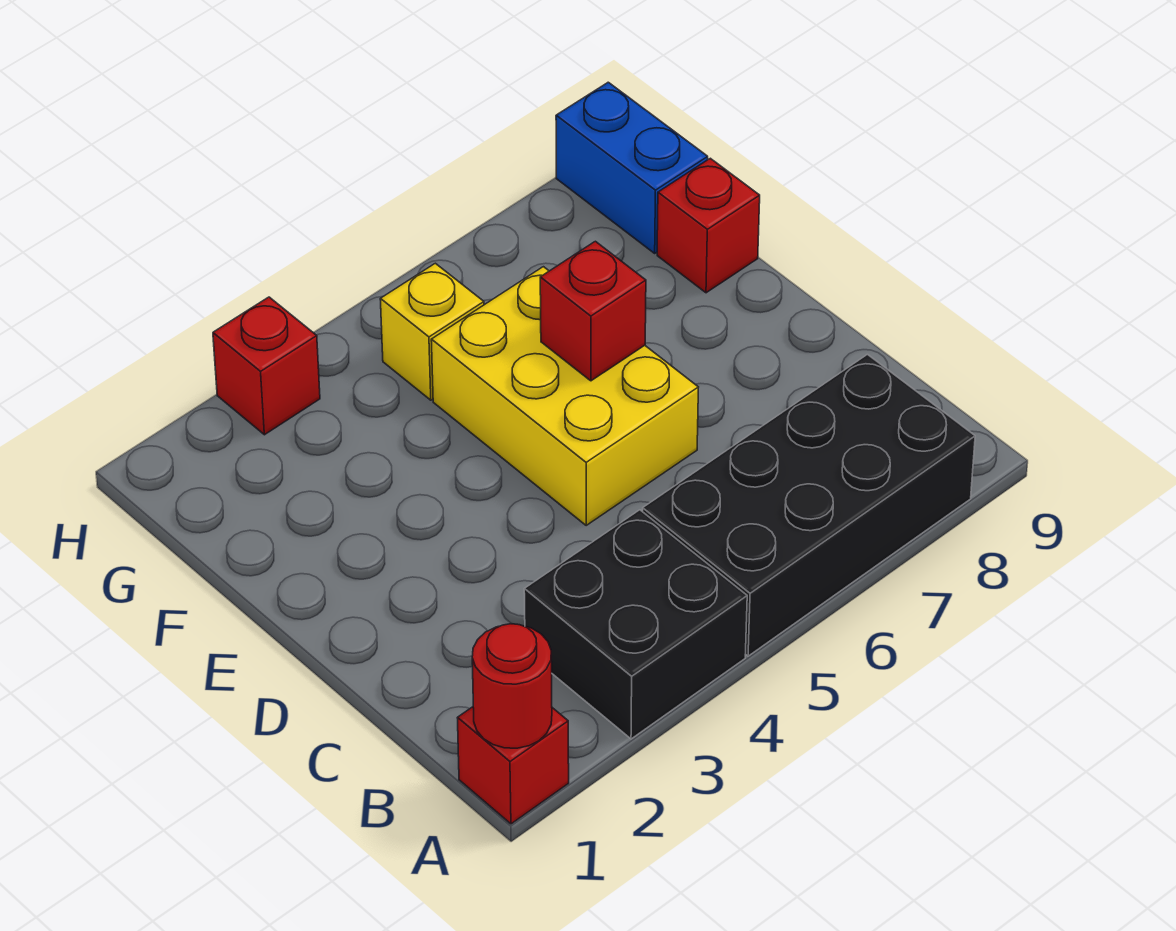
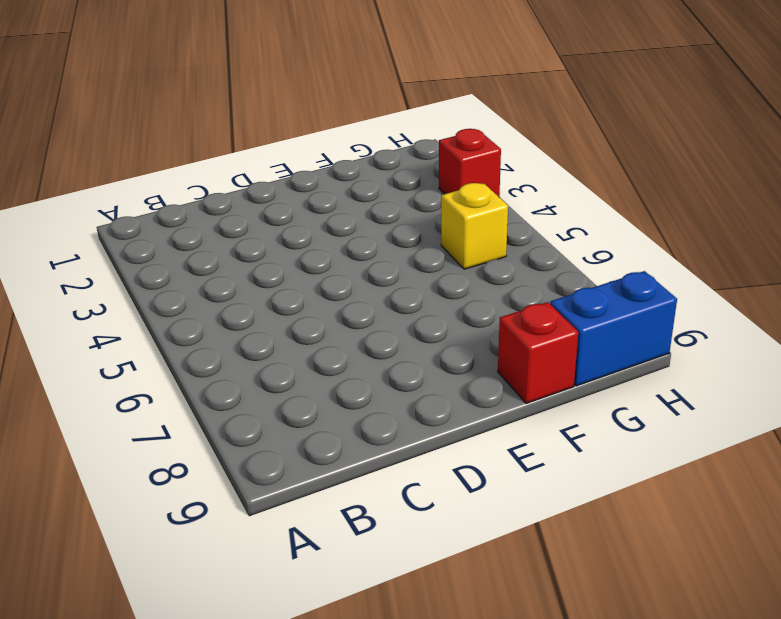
none -> red 1x1 brick [458,707,569,824]
none -> black 2x2 brick [524,510,747,739]

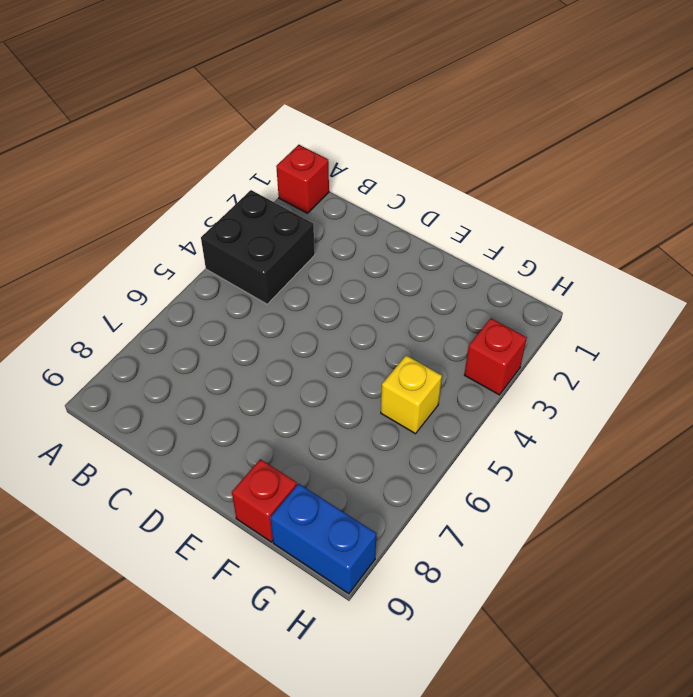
none -> black 2x4 brick [643,354,975,656]
none -> yellow 2x3 brick [431,267,698,525]

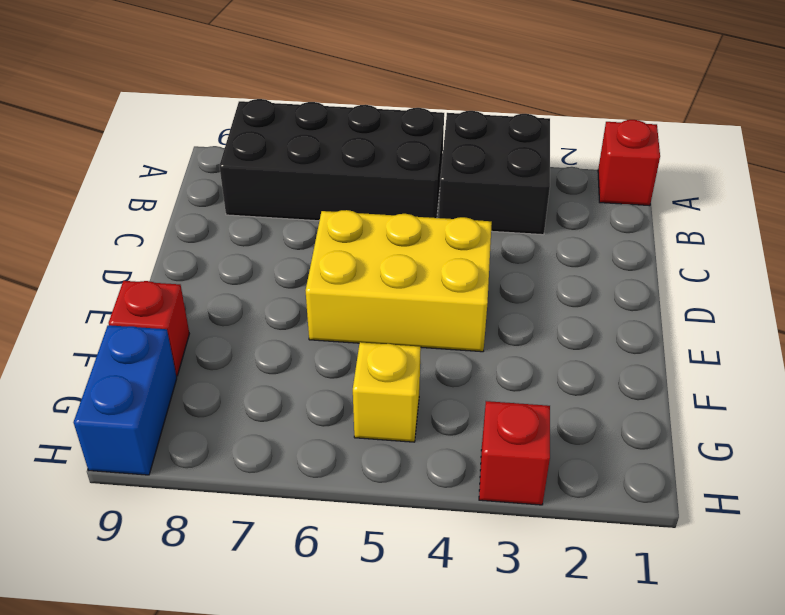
yellow 2x3 brick [306,210,492,352] -> yellow 2x3 brick turned to [431,267,698,525]
none -> red 1x1 round brick [472,624,552,748]
none -> red 1x1 brick [540,241,646,381]

